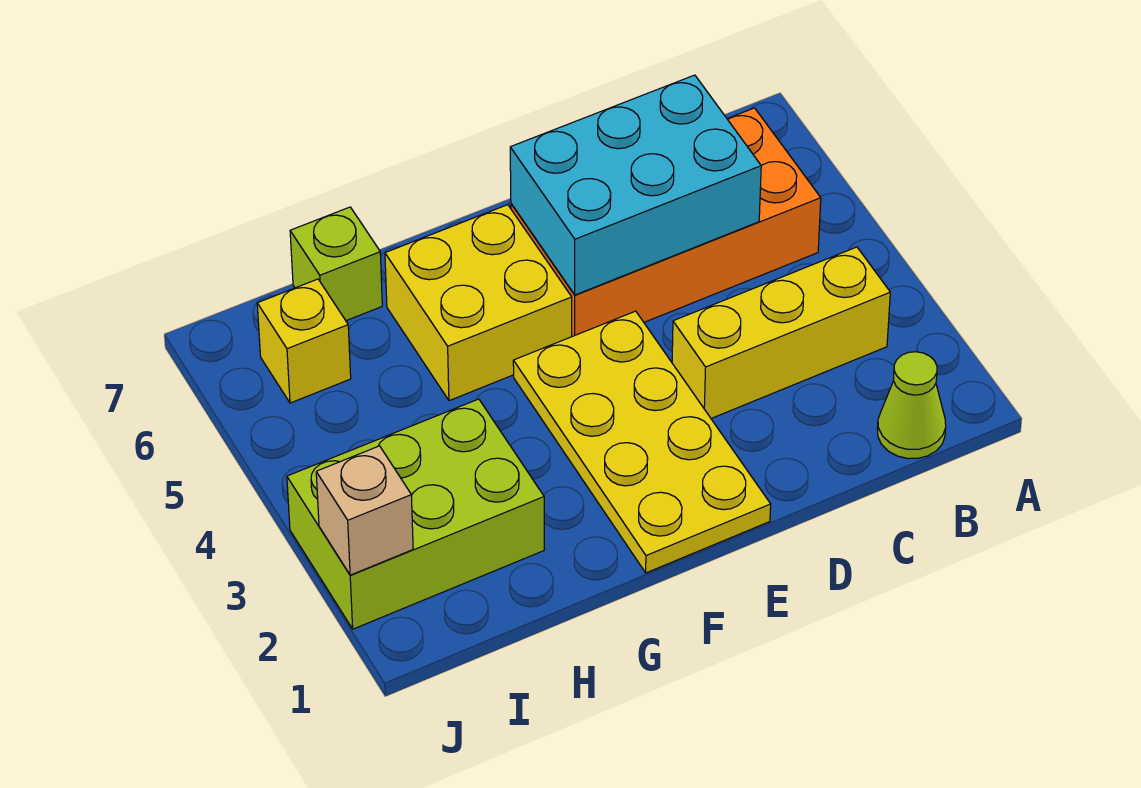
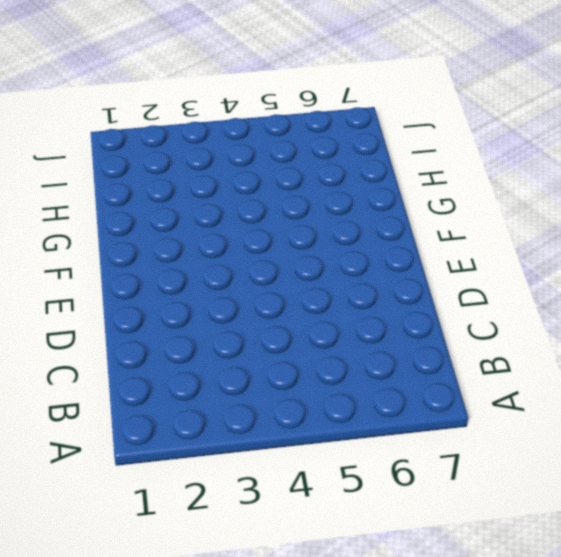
none -> lime 1x1 cone [877,352,946,459]
none -> yellow 1x3 brick [672,247,890,418]

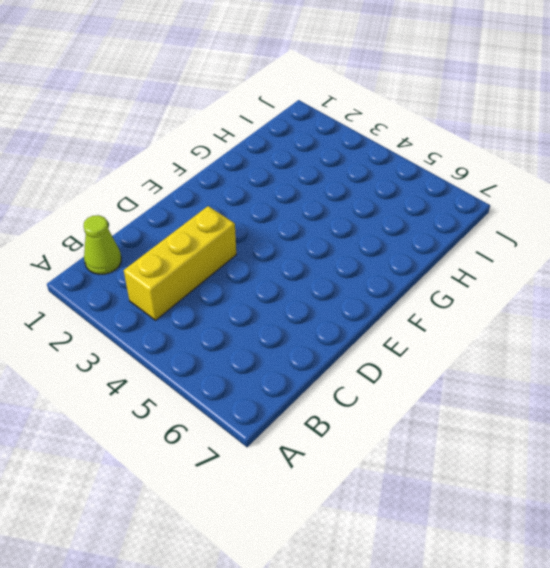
none -> orange 2x4 brick [511,108,821,336]
none -> yellow 2x4 plate [513,311,771,573]

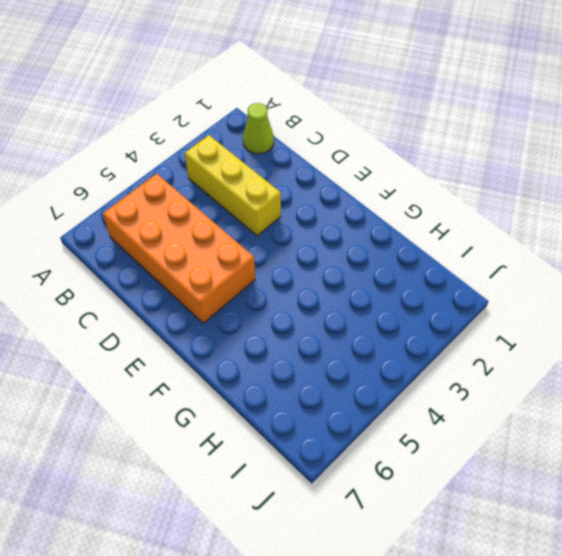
none -> yellow 2x4 plate [513,311,771,573]
none -> yellow 2x2 brick [385,205,572,401]

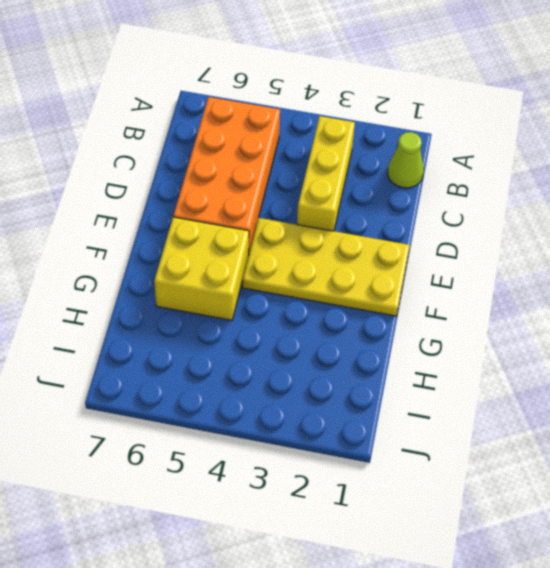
none -> lime 2x3 brick [287,399,544,629]
none -> lime 1x1 brick [290,207,382,321]

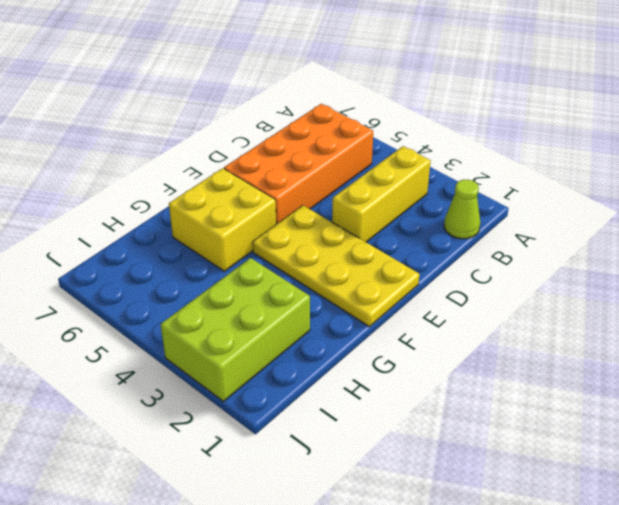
none -> lime 1x1 brick [290,207,382,321]
none -> yellow 1x1 brick [257,279,351,403]

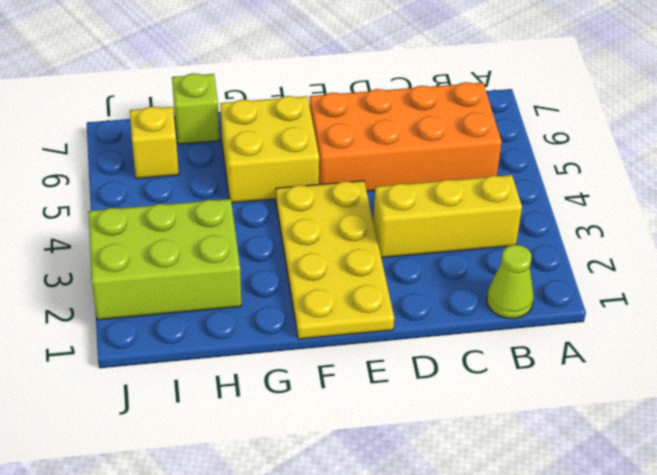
none -> cyan 2x3 brick [510,75,761,295]
none -> tan 1x1 brick [316,446,413,575]

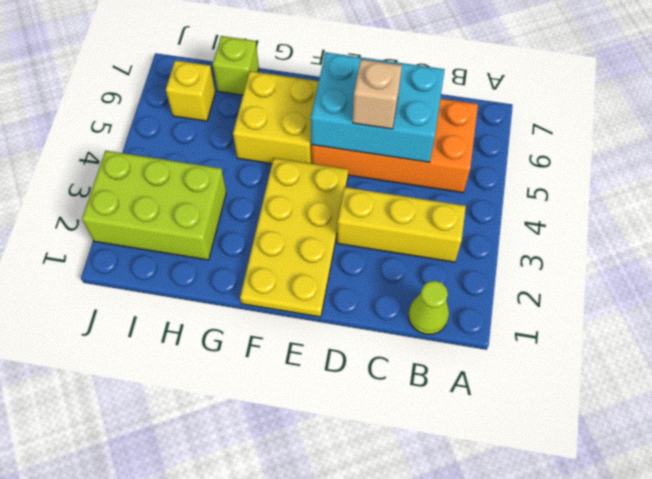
tan 1x1 brick [353,59,402,129] -> tan 1x1 brick moved to [316,446,413,575]

